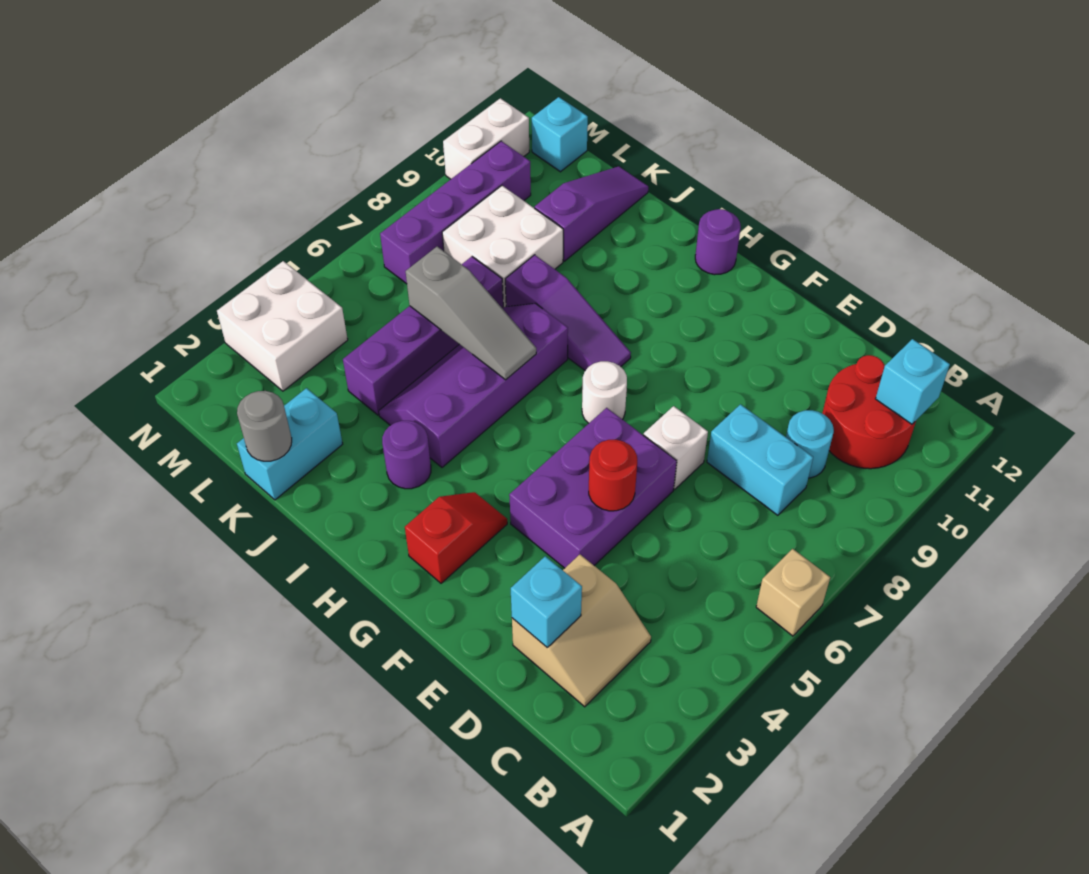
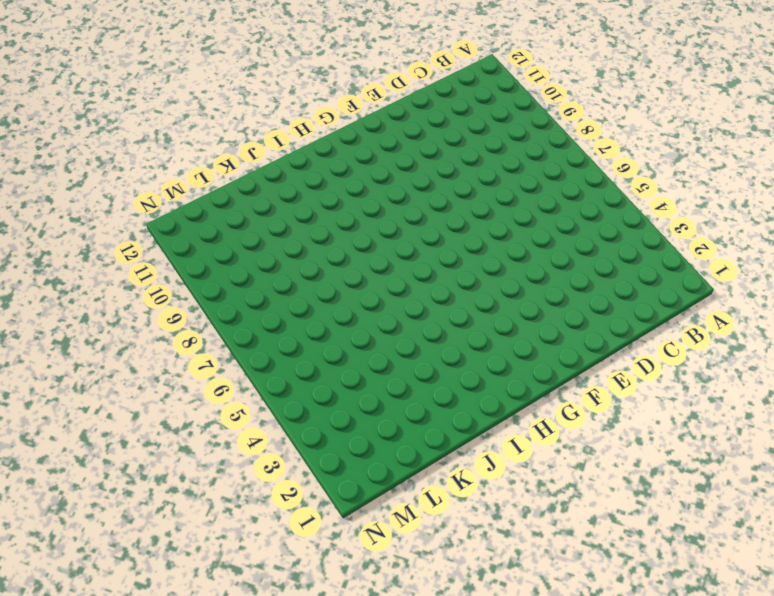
none -> tan 1x1 brick [756,549,830,636]
none -> red 2x2 round brick [822,355,916,469]
none -> tan 2x2 slope [512,555,651,707]

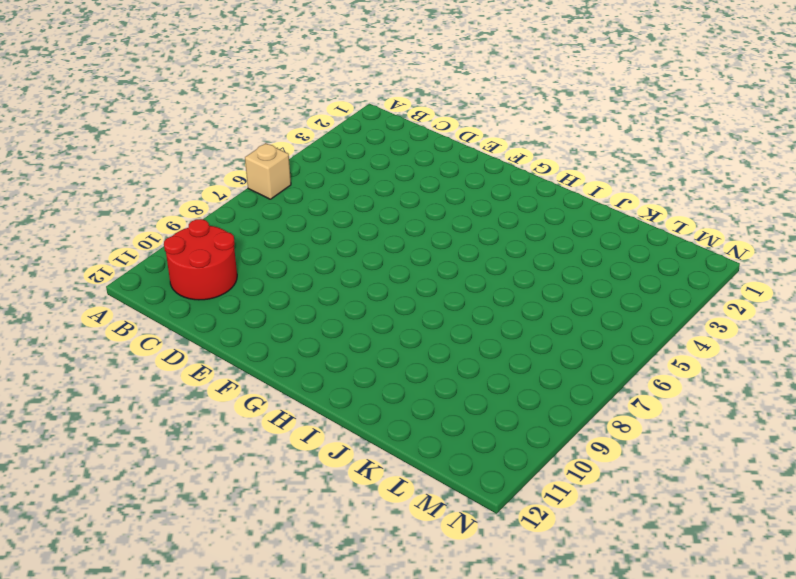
none -> tan 2x2 slope [512,555,651,707]
none -> cyan 1x2 brick [707,404,813,515]
none -> cyan 1x1 round brick [786,410,834,478]

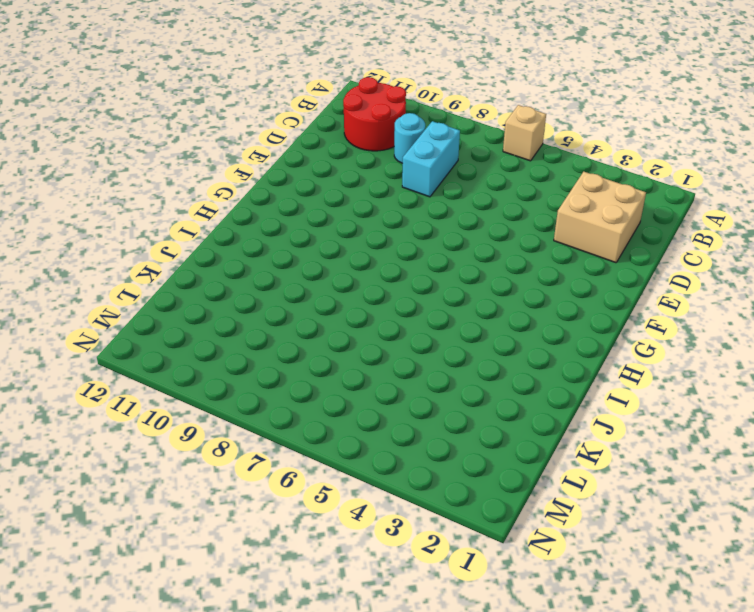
tan 2x2 brick [554,172,646,263] -> tan 2x2 slope [512,555,651,707]
none -> purple 2x3 brick [509,408,677,568]
none -> white 1x1 brick [644,406,708,489]
none -> red 1x2 slope [405,492,507,583]

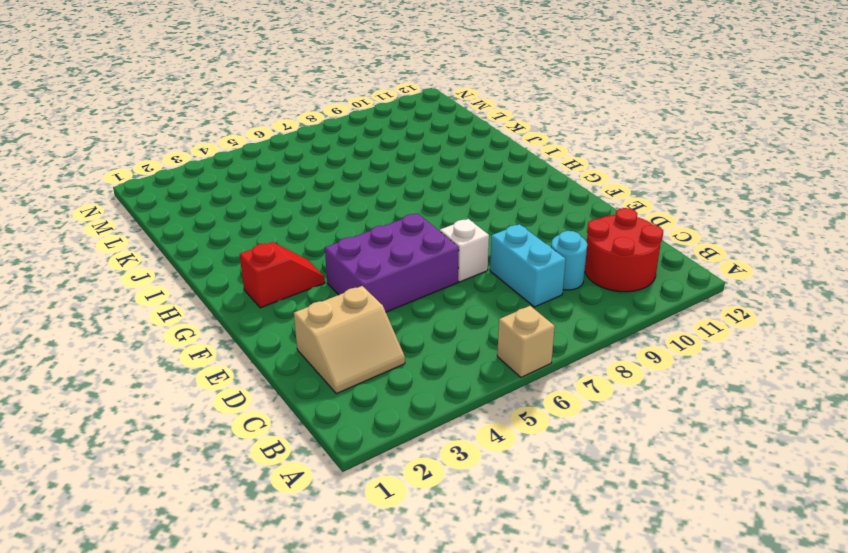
none -> white 1x1 round brick [582,361,627,423]
none -> purple 1x3 slope [505,255,631,370]
none -> purple 1x1 round brick [695,209,741,275]

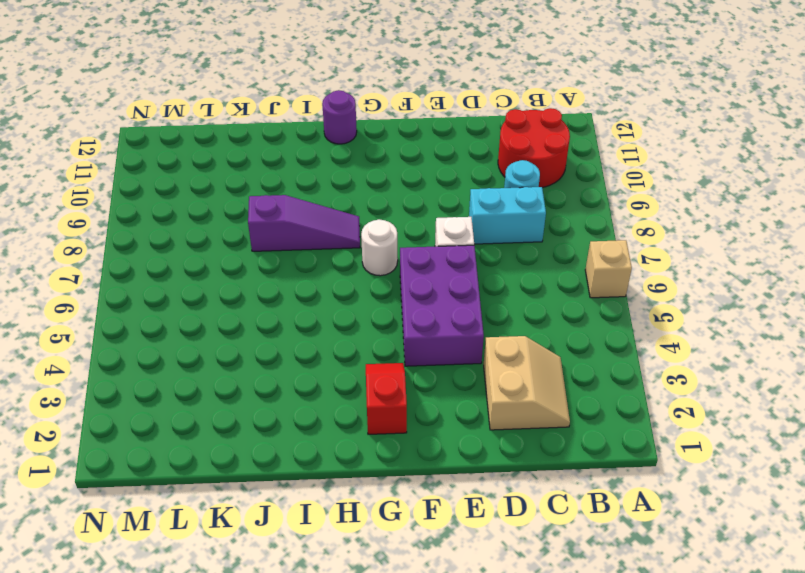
none -> purple 1x1 round brick [382,421,431,489]
none -> purple 2x4 slope [379,303,568,467]
none -> cyan 1x2 brick [237,388,343,500]

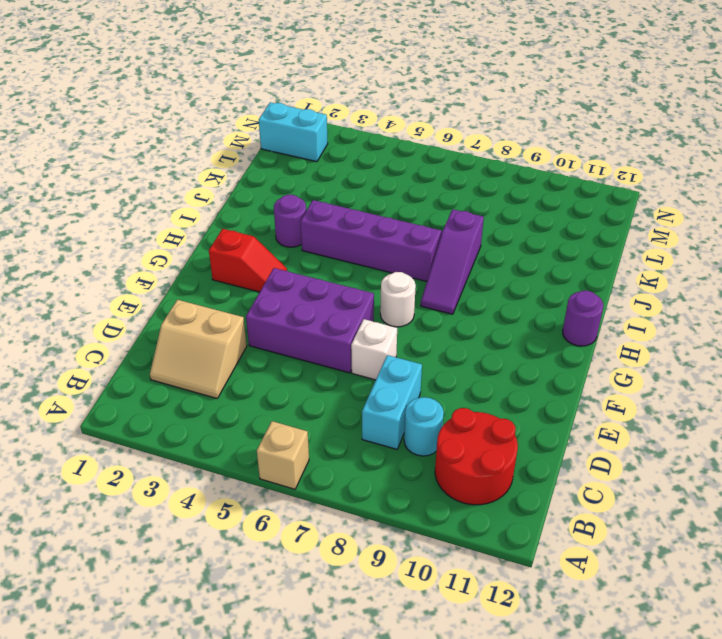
cyan 1x2 brick [259,102,328,162] -> cyan 1x2 brick moved to [237,388,343,500]
none -> purple 1x4 brick [343,257,503,415]
none -> white 2x2 brick [442,186,563,308]
none -> purple 1x3 slope [535,166,648,261]

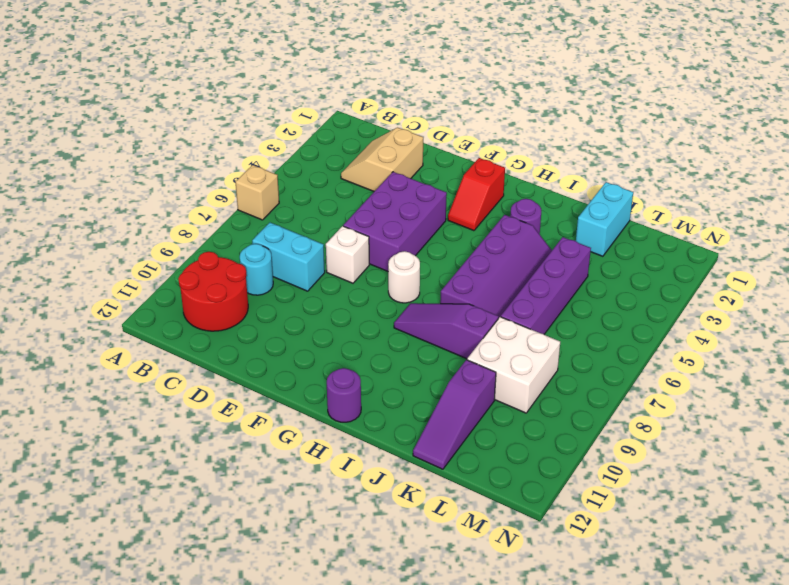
none -> white 2x2 brick [217,261,348,391]
none -> purple 1x4 brick [380,141,531,284]
none -> cyan 1x1 brick [532,97,588,172]

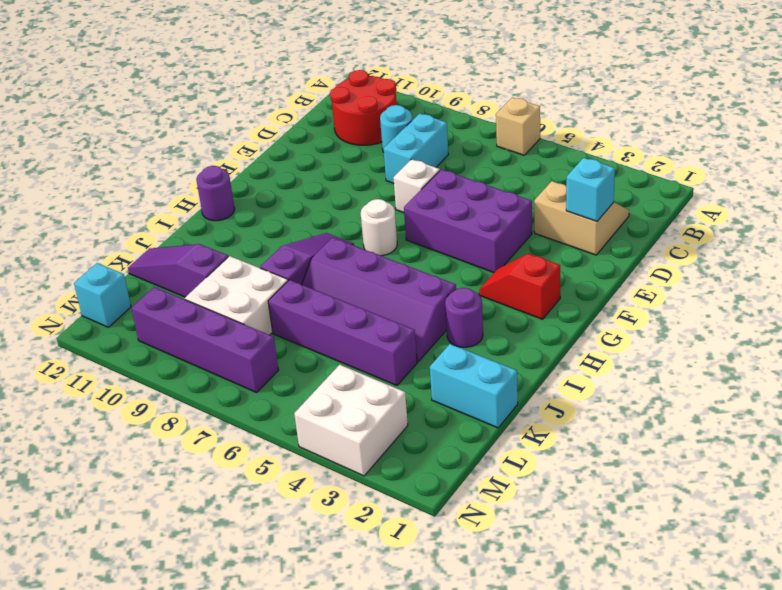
none -> white 1x2 brick [443,98,529,179]
none -> cyan 1x1 brick [876,339,950,424]
none -> red 1x1 round brick [589,440,637,511]

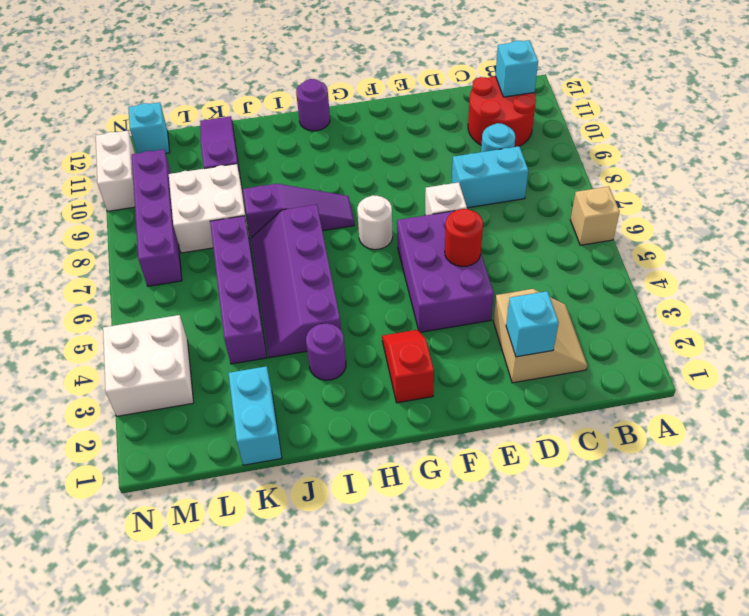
none -> grey 1x3 slope [406,246,536,380]
none -> grey 1x1 round brick [237,391,292,461]

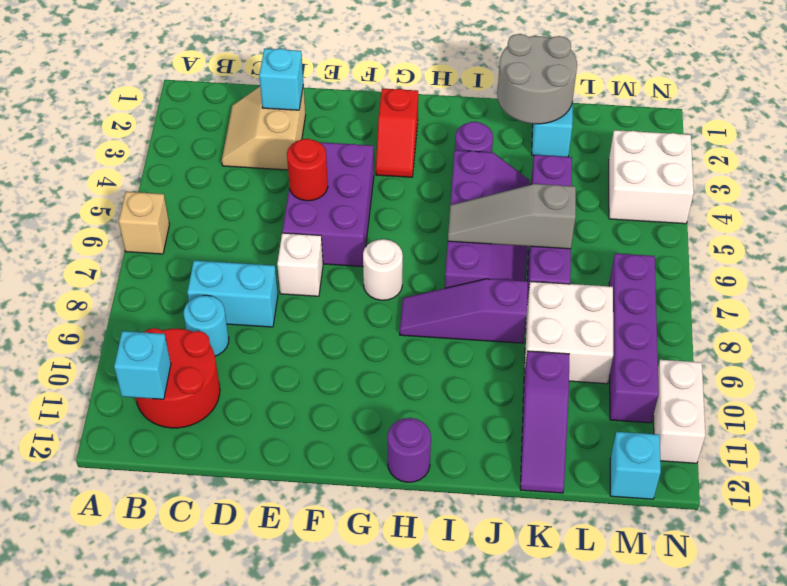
grey 2x2 round brick [497,34,577,124] -> grey 1x1 round brick [237,391,292,461]

